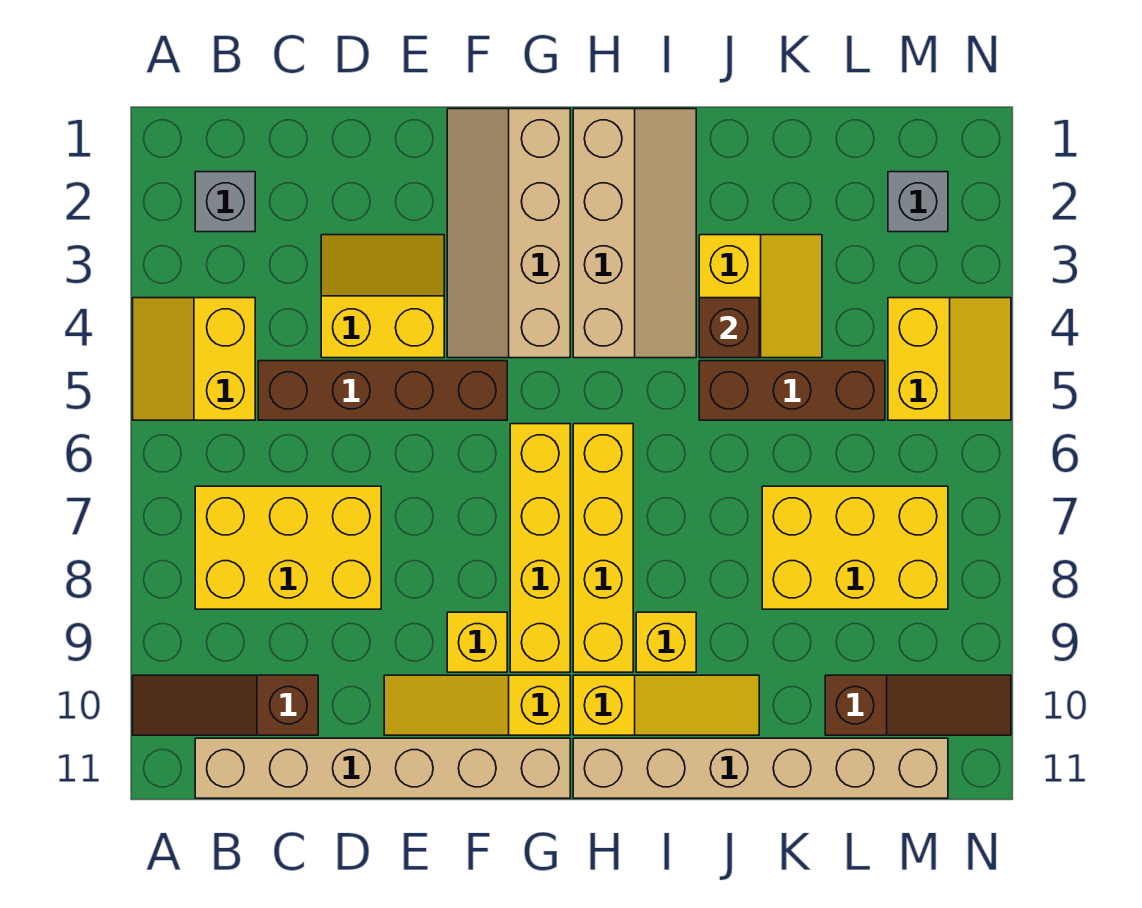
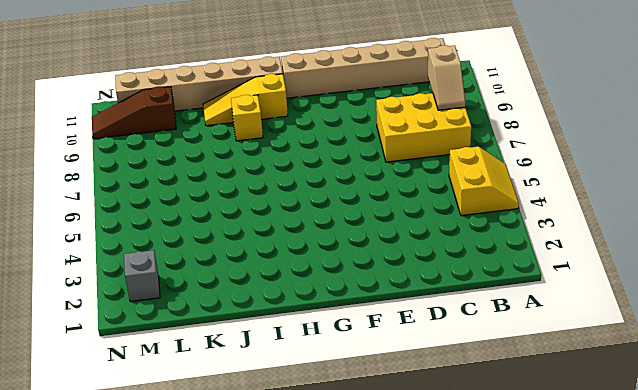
tan 1x2 slope [428,45,466,110] -> none
none -> brown 1x3 slope [133,675,318,735]
none -> grey 1x1 brick [195,172,255,232]
none -> brown 1x4 brick [258,361,507,420]

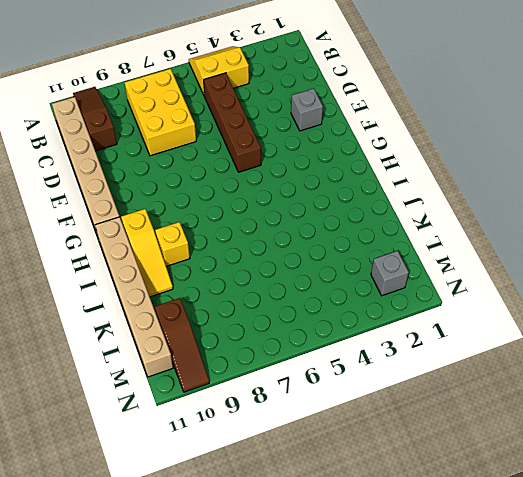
grey 1x1 brick [291,88,323,131] -> grey 1x1 brick moved to [195,172,255,232]
none -> yellow 2x2 slope [321,235,444,358]
none -> yellow 1x3 slope [384,675,570,735]
none -> tan 2x4 slope [447,109,570,358]

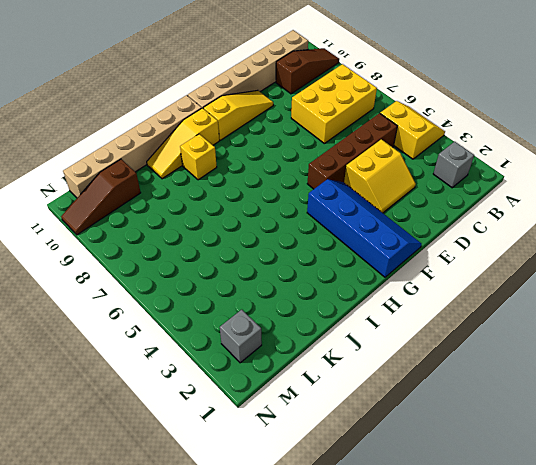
blue 2x4 slope [307,179,422,277] -> tan 2x4 slope [447,109,570,358]
none -> yellow 1x1 brick [447,612,507,672]
none -> yellow 1x4 brick [510,424,570,672]
none -> tan 2x4 slope [573,109,696,358]

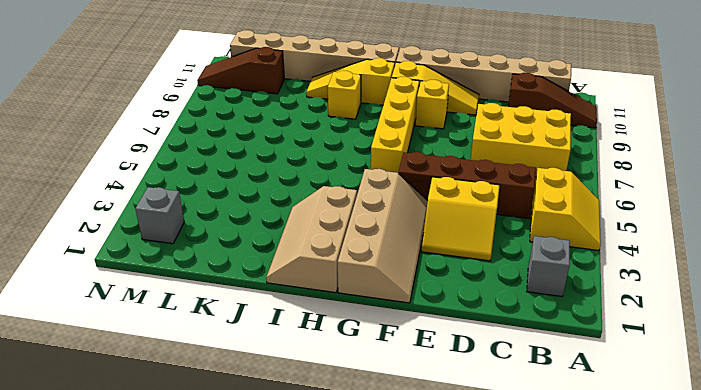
tan 2x3 slope [266,186,357,293] -> tan 2x4 slope [573,109,696,358]
none -> yellow 1x4 brick [573,424,633,672]
none -> yellow 2x2 slope [699,235,822,358]
none -> brown 1x3 brick [699,361,885,420]

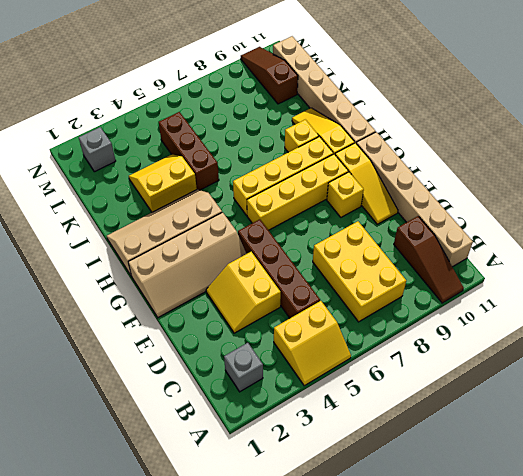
none -> yellow 2x3 brick [762,486,948,609]
none -> yellow 2x2 slope [888,298,1011,420]
none -> brown 1x1 brick [699,298,759,358]

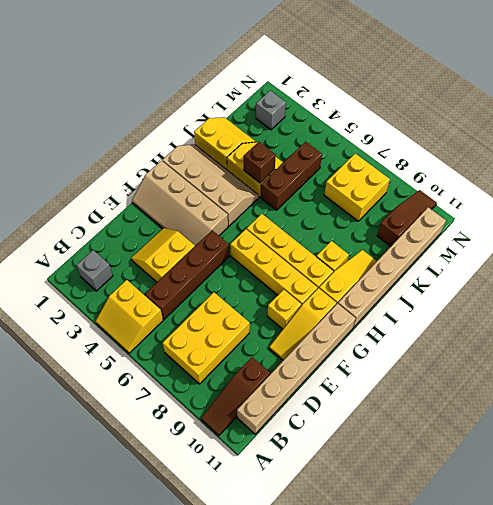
yellow 2x2 slope [194,117,256,170] -> yellow 2x2 slope moved to [888,298,1011,420]
yellow 2x2 brick [324,154,390,221] -> yellow 2x3 brick [762,486,948,609]

